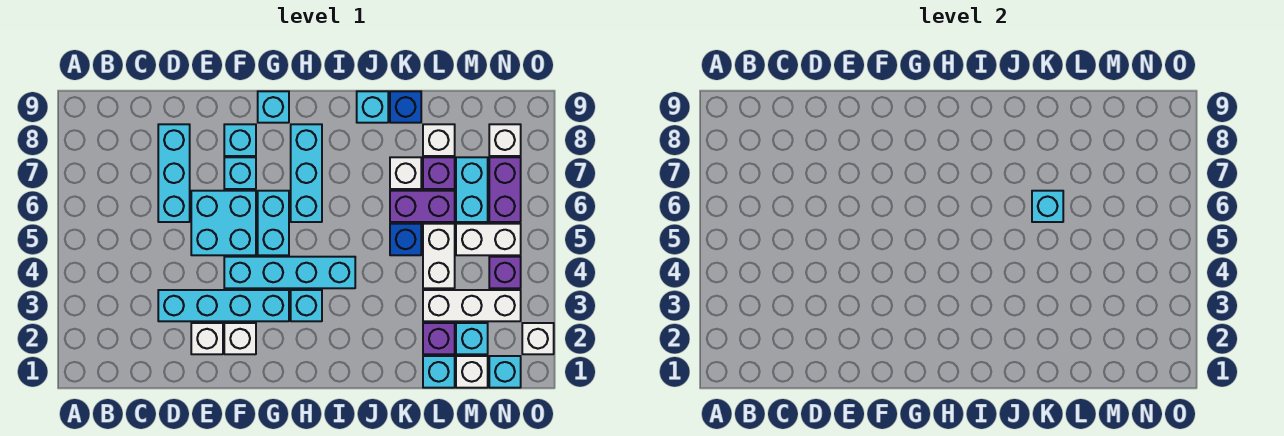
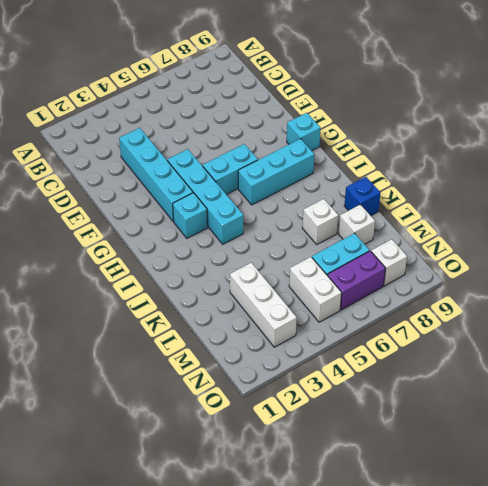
none -> cyan 1x3 brick [158,124,190,222]
none -> white 1x1 brick [191,323,223,354]
none -> cyan 2x2 brick [191,191,256,255]
none -> white 1x1 brick [224,323,256,354]

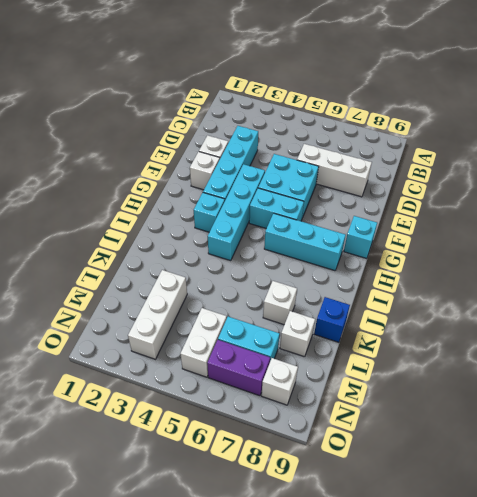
white 1x3 brick [297,144,372,197] -> cyan 1x3 brick [158,124,190,222]
none -> cyan 1x1 brick [224,157,256,189]
none -> cyan 1x1 brick [224,124,256,156]
none -> cyan 1x1 brick [357,91,388,123]
none -> blue 1x1 brick [390,224,421,255]

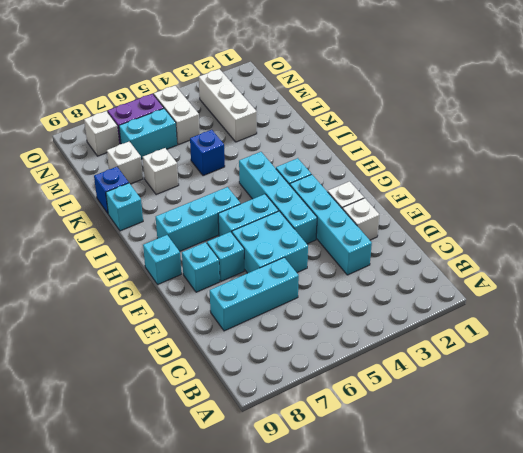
none -> purple 1x2 brick [390,191,455,222]
none -> cyan 1x1 brick [423,356,455,388]
none -> purple 1x1 brick [423,323,455,354]
none -> white 1x2 brick [423,224,455,288]

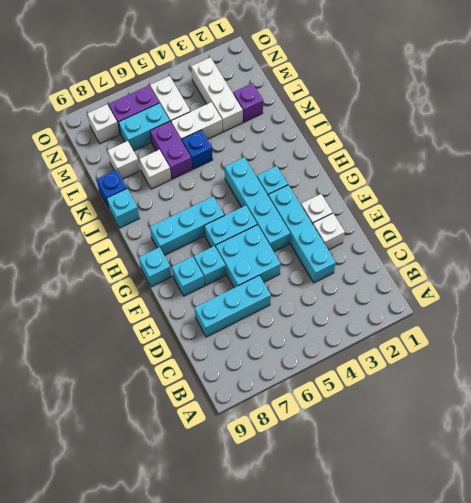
none -> cyan 1x1 brick [423,356,455,388]
none -> purple 1x1 brick [423,157,455,189]
none -> white 1x1 brick [456,356,488,388]
none -> cyan 1x1 brick [456,323,488,354]

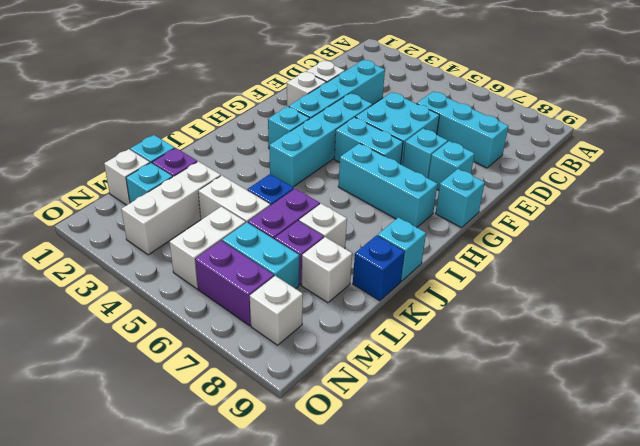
none -> cyan 1x1 brick [489,356,521,388]
none -> purple 1x1 brick [489,257,521,288]
none -> white 1x1 brick [522,323,554,354]
none -> cyan 1x1 brick [1032,191,1063,222]

